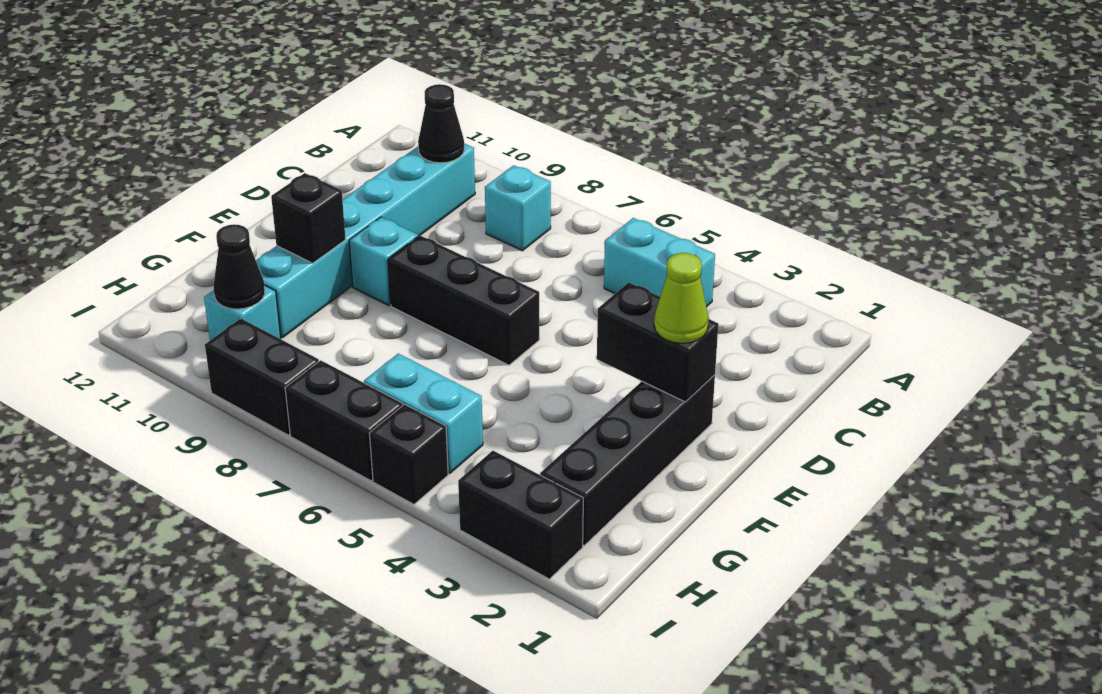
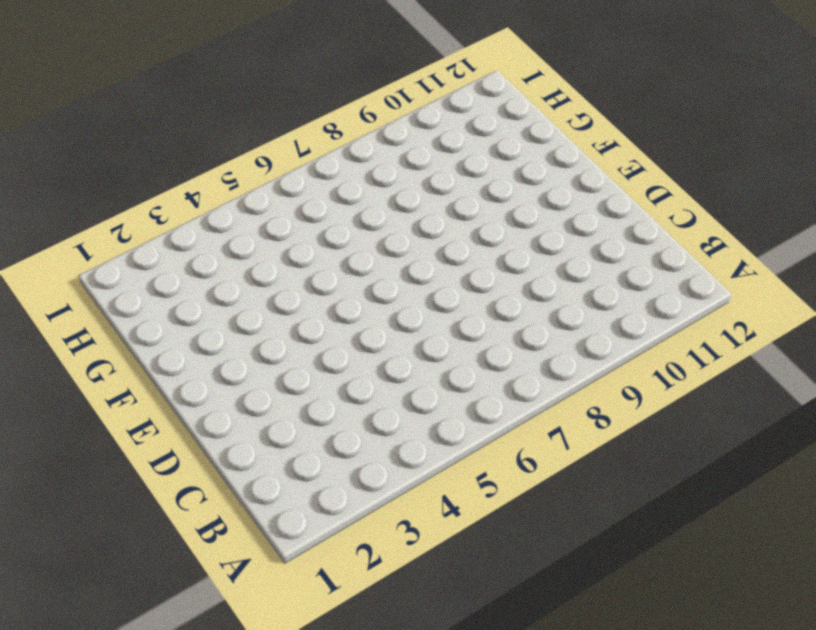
none -> cyan 1x2 brick [604,218,715,307]
none -> cyan 1x1 brick [485,165,551,251]
none -> cyan 1x6 brick [256,144,475,338]

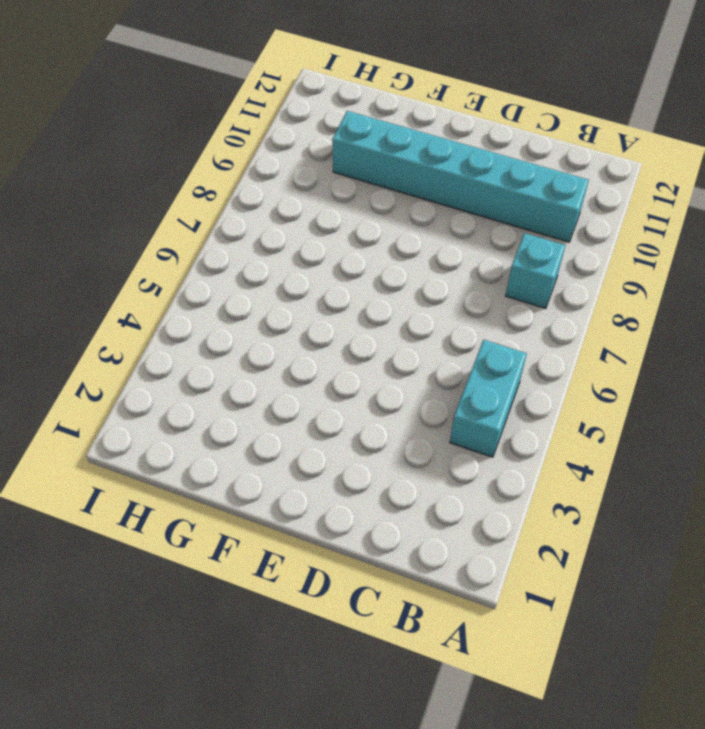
none -> black 1x4 brick [540,375,715,545]
none -> black 1x3 brick [388,235,539,365]
none -> cyan 1x1 brick [349,217,418,306]

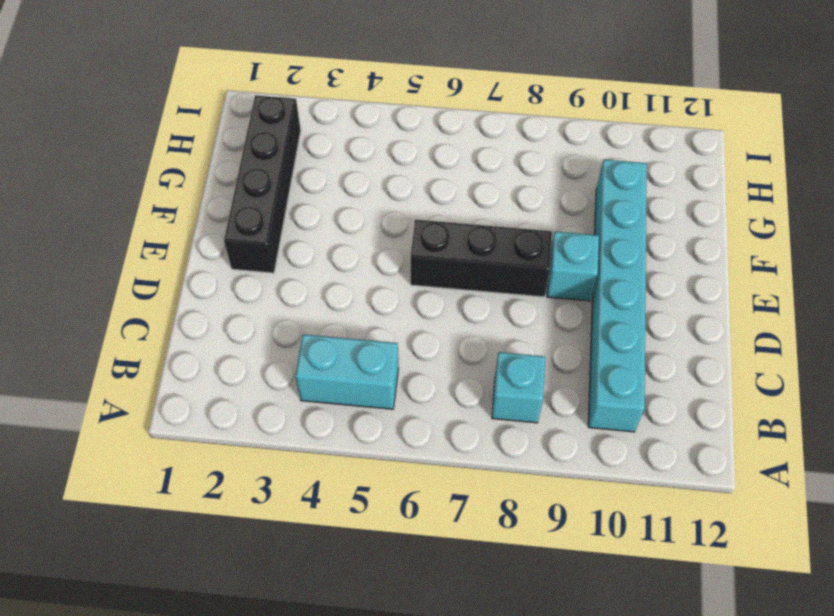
none -> cyan 1x2 brick [364,354,483,473]
none -> cyan 1x1 brick [204,285,281,340]
none -> black 1x2 brick [458,451,583,579]

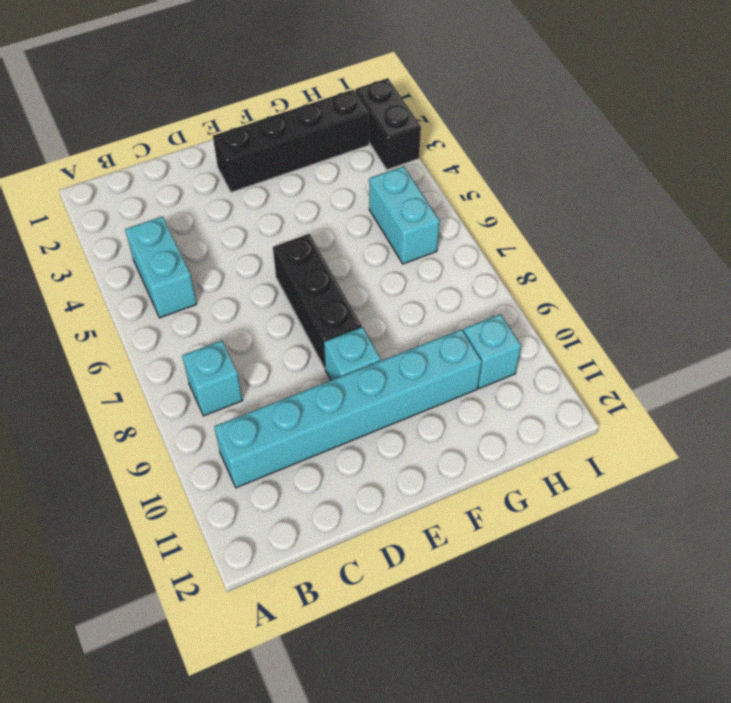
none -> black 1x1 brick [369,404,448,504]
none -> black 1x2 brick [285,360,403,481]
none -> black 1x2 brick [205,319,319,435]

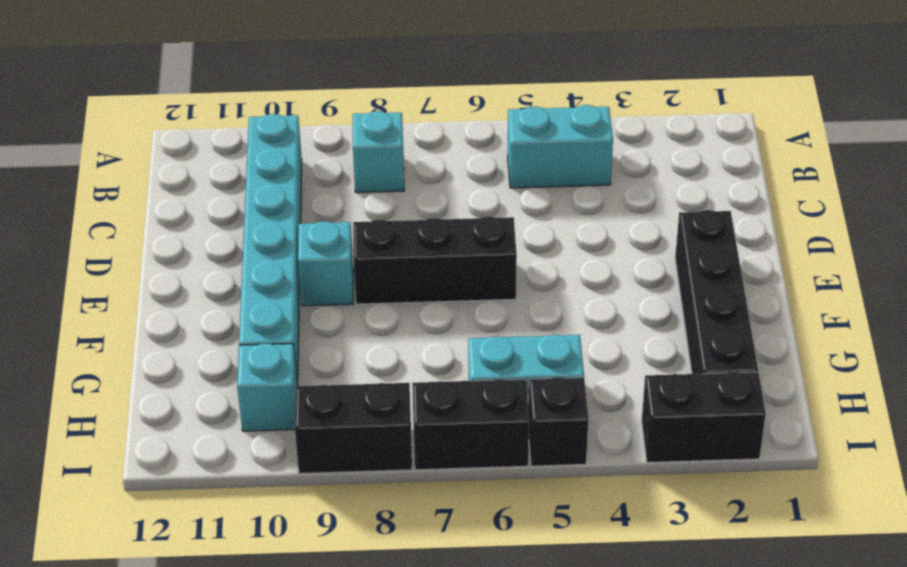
none -> black 1x1 cone [418,84,464,163]
none -> black 1x2 brick [597,282,718,402]
none -> black 1x1 brick [271,173,346,263]

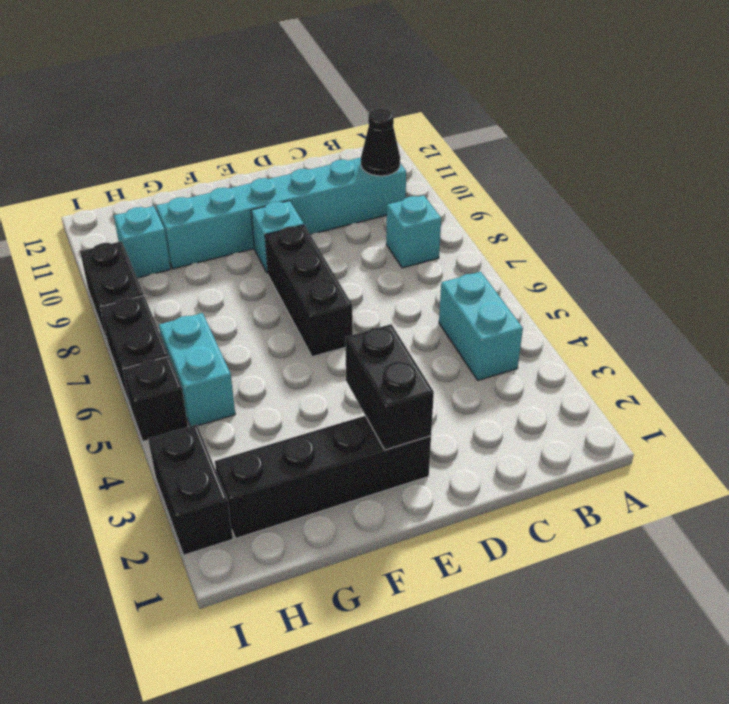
none -> black 1x1 brick [271,173,346,263]
none -> black 1x1 cone [214,224,265,309]
none -> lime 1x1 cone [654,253,709,343]

